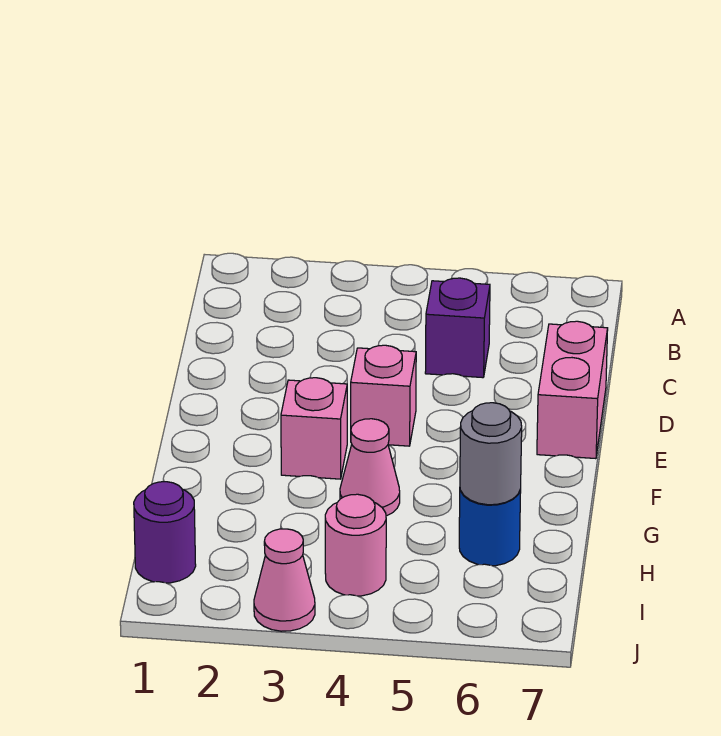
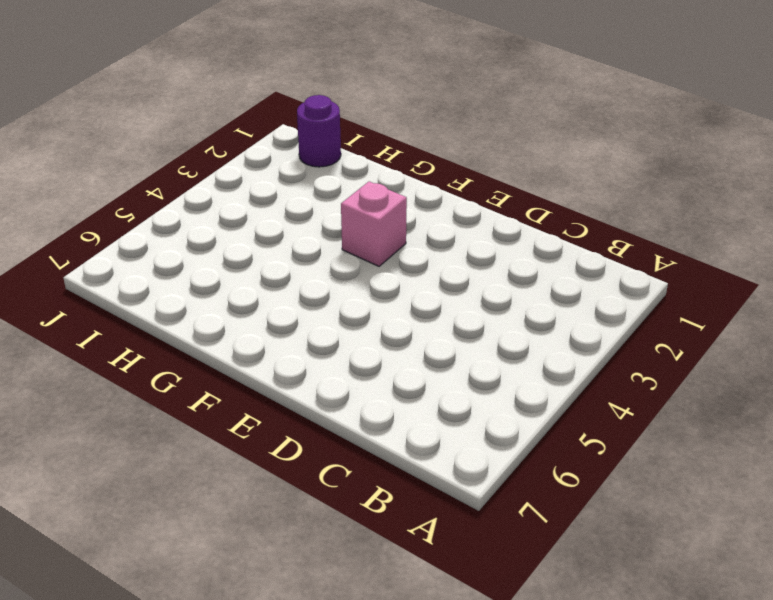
none -> purple 1x1 brick [425,278,490,378]
none -> pink 1x2 brick [537,321,608,459]

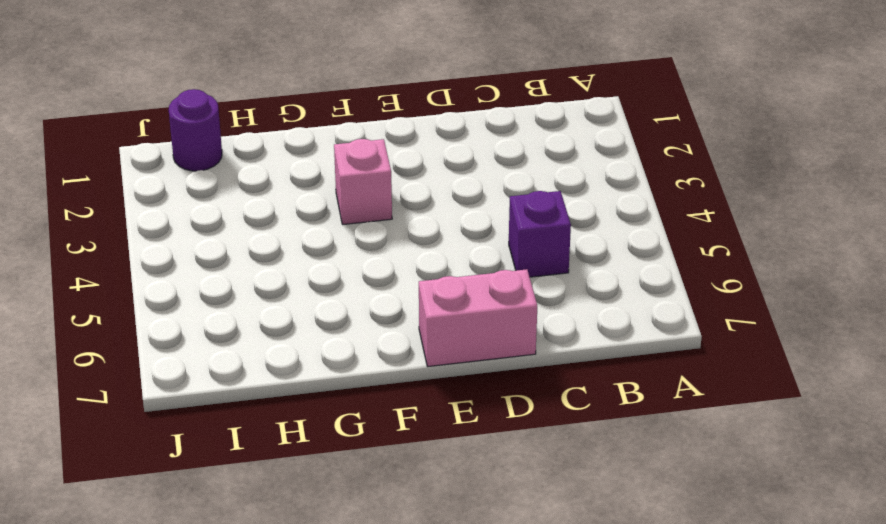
none -> pink 1x1 brick [351,345,416,446]
none -> pink 1x1 cone [340,419,400,516]

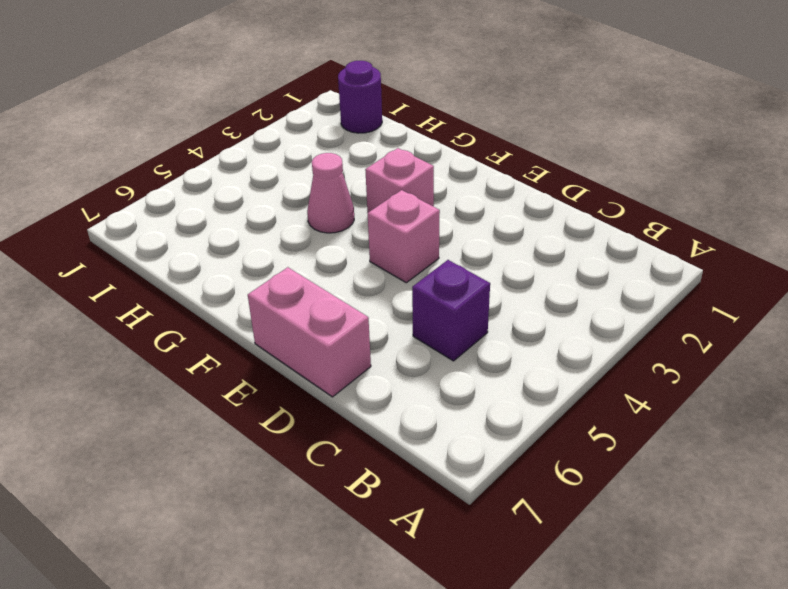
none -> blue 1x1 round brick [459,490,521,566]
none -> pink 1x1 round brick [325,494,386,596]

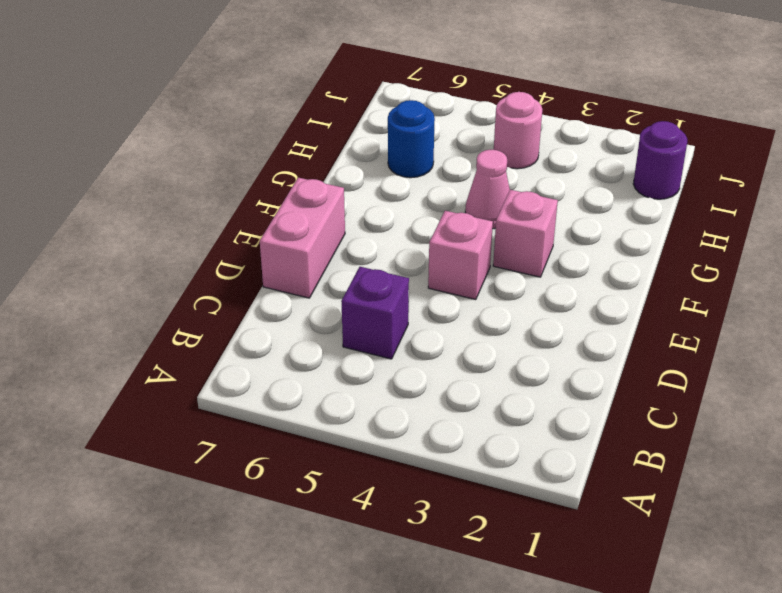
none -> pink 1x1 cone [254,529,315,631]
none -> grey 1x1 round brick [460,403,522,505]

